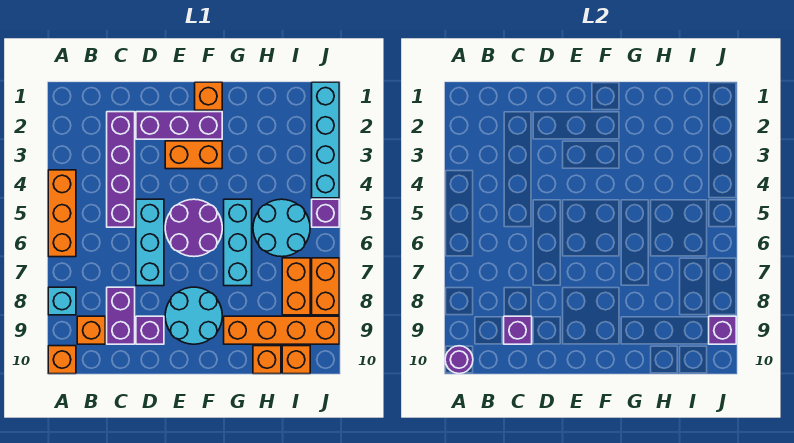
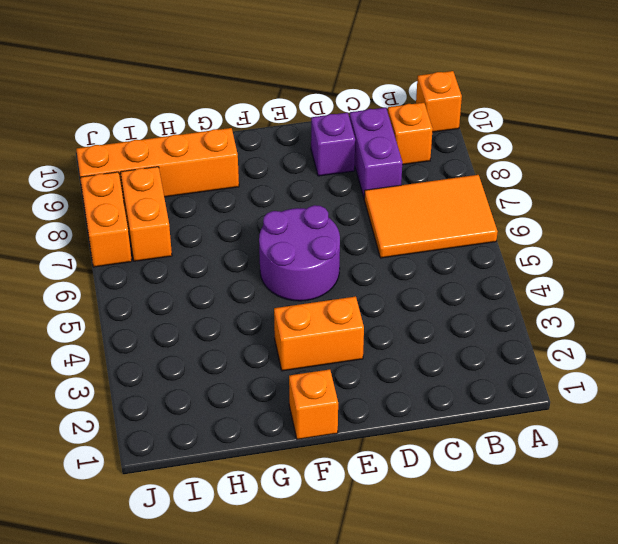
orange 2x3 tile [364,175,498,258] -> orange 1x3 brick [48,170,76,257]
none -> cyan 1x1 brick [48,287,76,315]
none -> purple 1x4 brick [107,112,135,227]
none -> purple 1x3 brick [136,112,222,139]

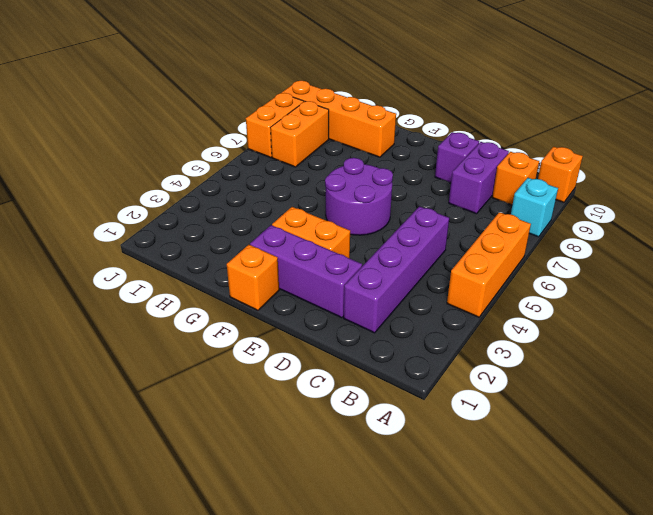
none -> cyan 1x3 brick [136,199,164,286]
none -> cyan 2x2 round brick [165,287,222,344]
none -> cyan 1x3 brick [224,199,252,286]

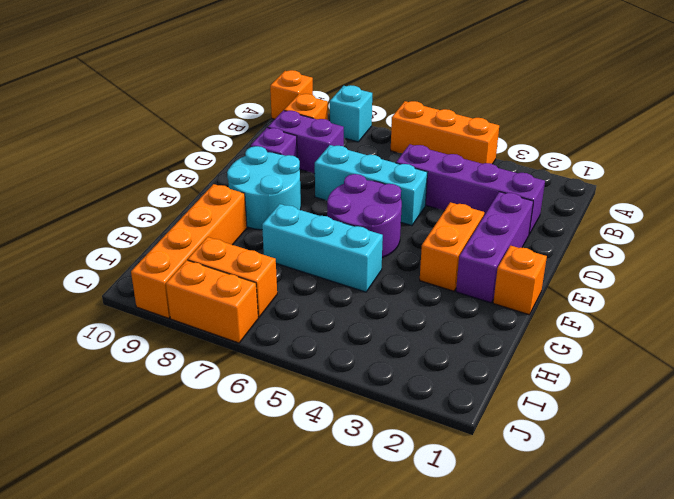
none -> cyan 2x2 round brick [253,199,310,257]
none -> orange 1x1 brick [253,346,281,374]
none -> orange 1x1 brick [282,346,310,374]

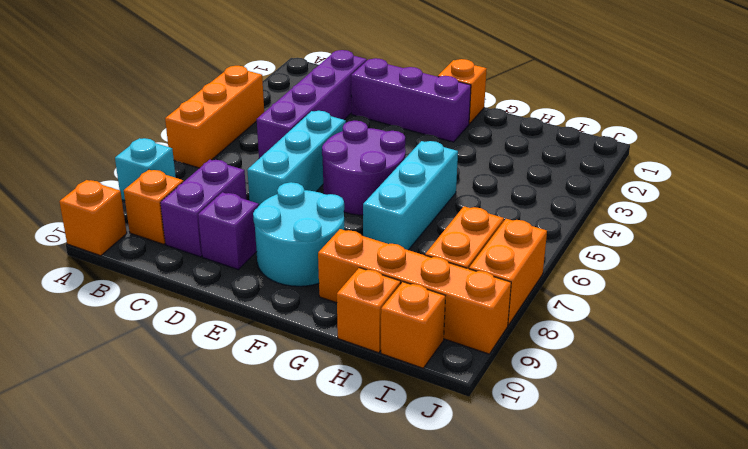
none -> orange 1x2 brick [165,141,222,169]
none -> cyan 2x2 round brick [253,199,310,257]
none -> cyan 1x4 brick [312,82,339,198]

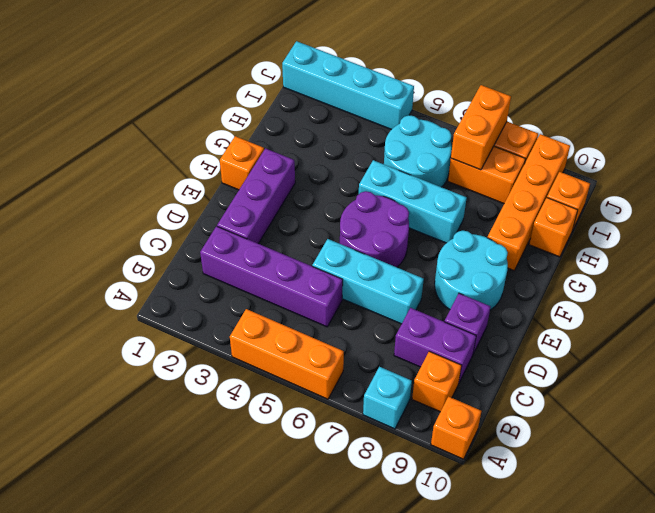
orange 1x2 brick [451,85,511,170] -> orange 1x2 brick moved to [165,141,222,169]
none -> purple 1x1 brick [312,199,339,227]
none -> purple 1x1 round brick [445,346,473,374]
none -> purple 1x1 brick [504,316,532,344]

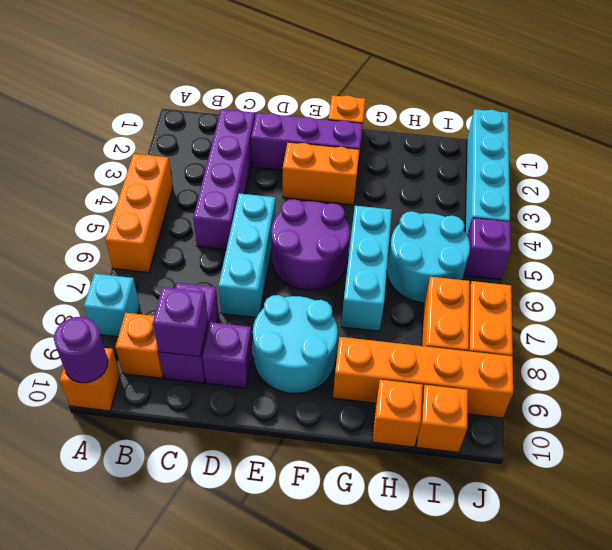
none -> purple 1x1 brick [709,316,736,344]

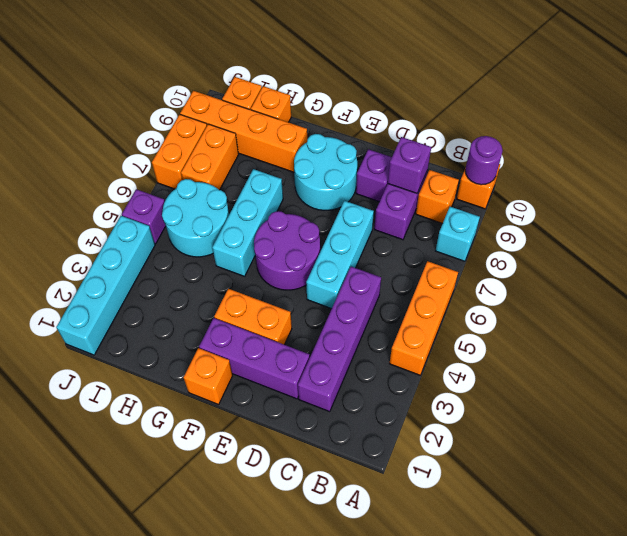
none -> purple 1x1 brick [709,316,736,344]

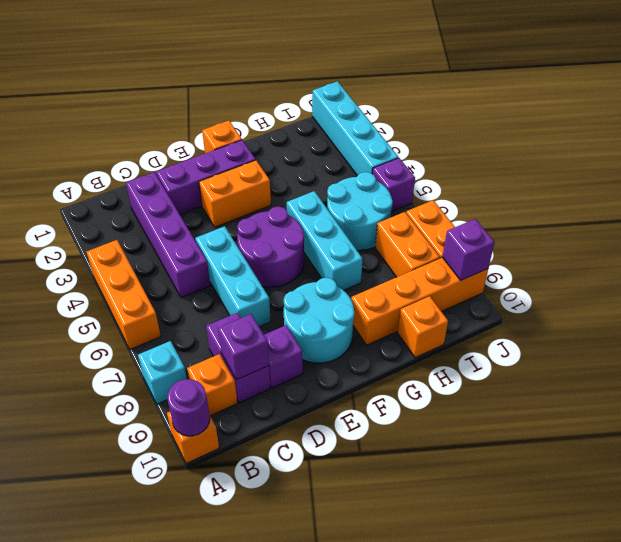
none -> orange 1x1 brick [282,346,310,374]

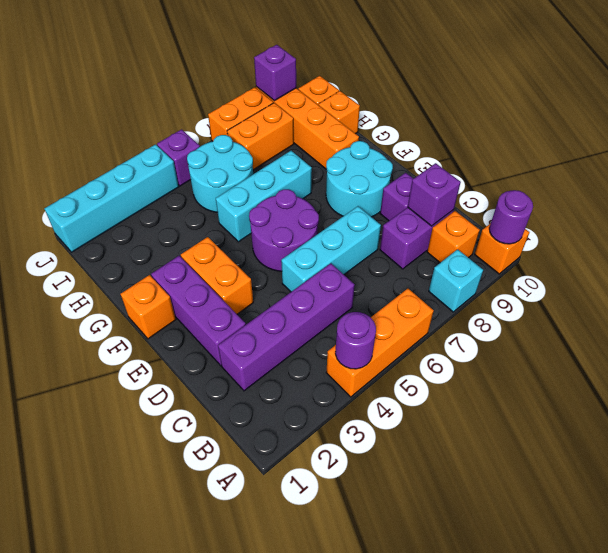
purple 1x1 round brick [335,312,376,369] -> none

